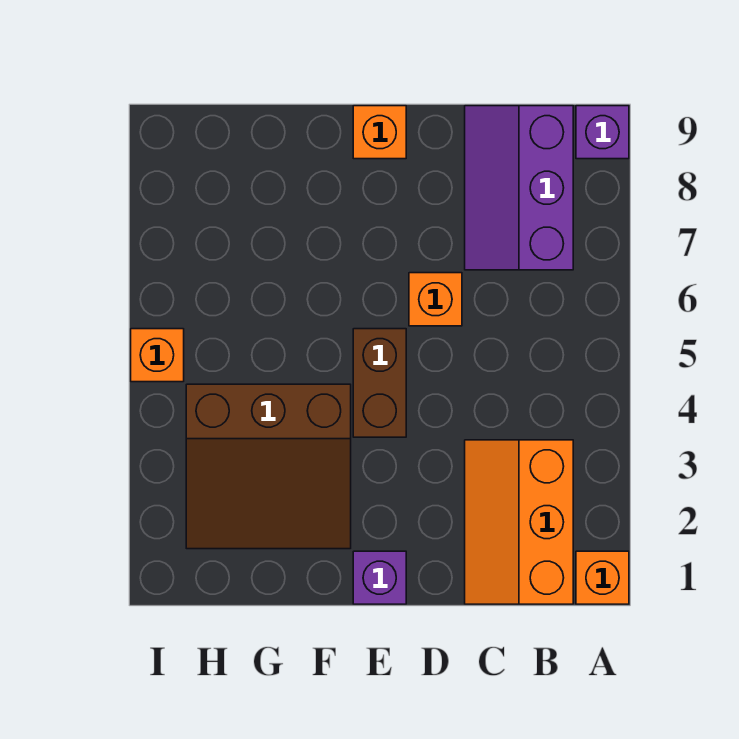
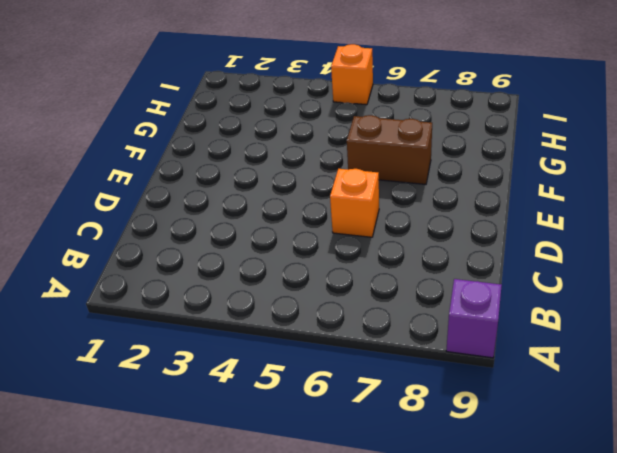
brown 1x2 brick [347,115,432,184] -> brown 1x2 brick moved to [353,329,406,437]
none -> orange 1x1 brick [576,551,629,604]
none -> orange 2x3 slope [465,440,573,604]

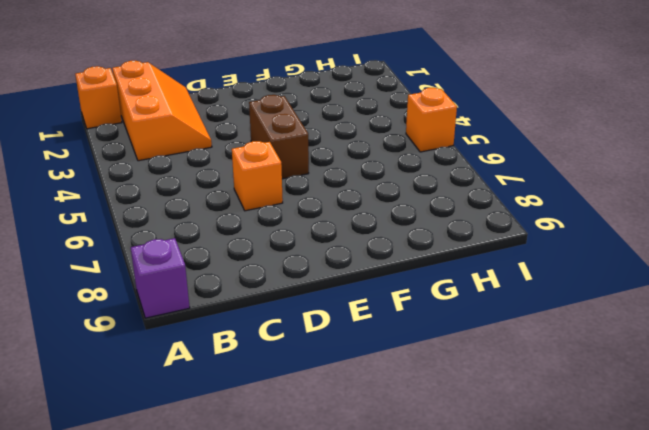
none -> purple 2x3 slope [465,106,573,270]
none -> purple 1x1 brick [353,551,406,604]

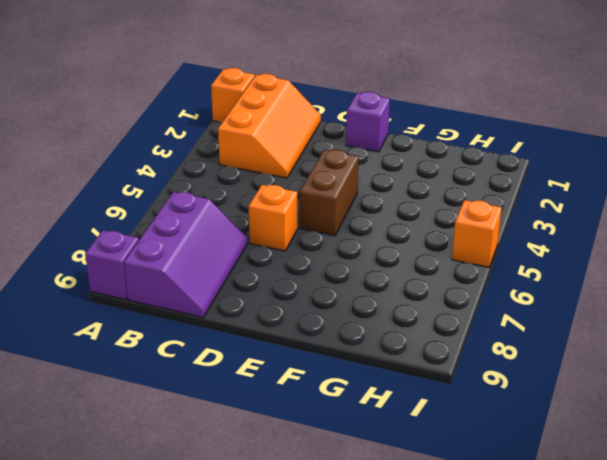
none -> orange 1x1 brick [353,106,406,159]
none -> brown 3x3 slope [186,384,351,549]

